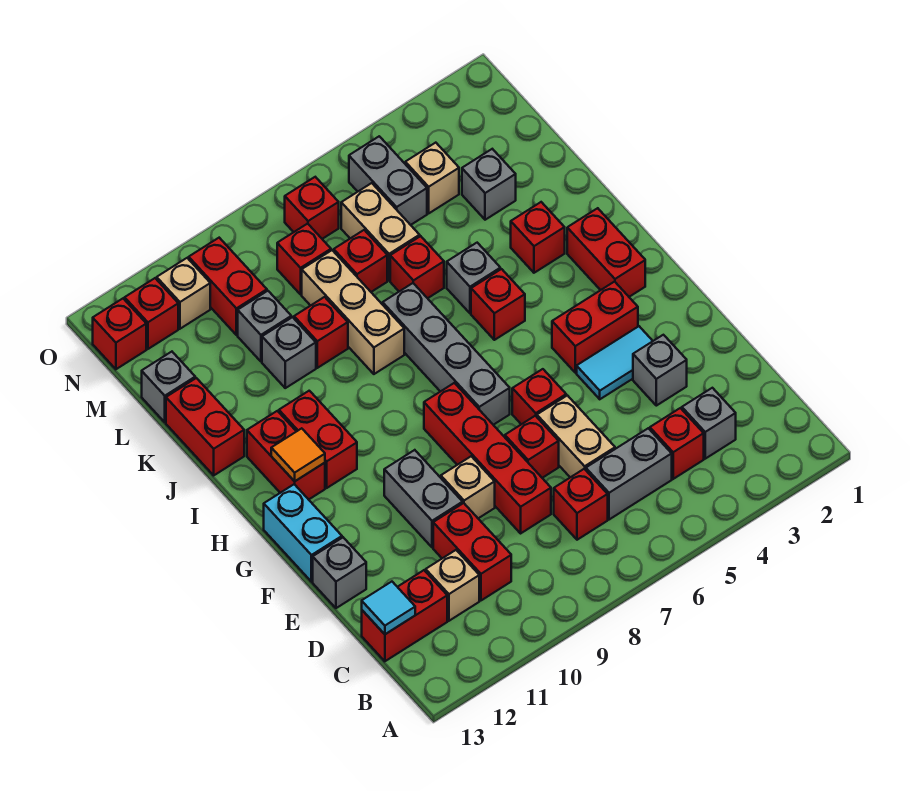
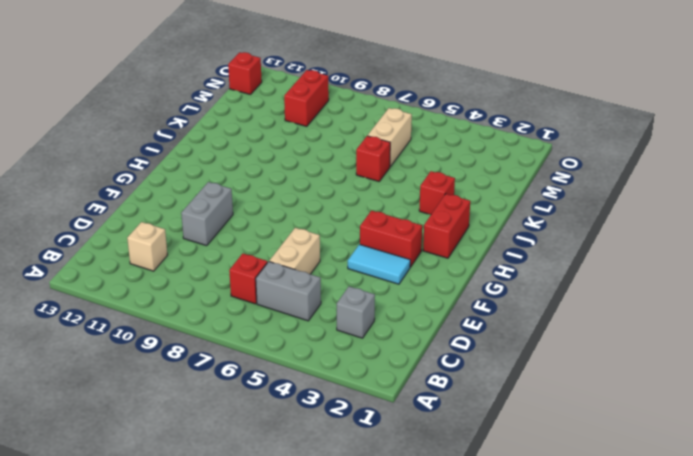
none -> red 1x1 brick [650,408,704,479]
none -> red 1x2 brick [433,503,511,600]
none -> red 1x2 brick [362,570,447,661]
none -> red 1x4 brick [424,383,551,533]

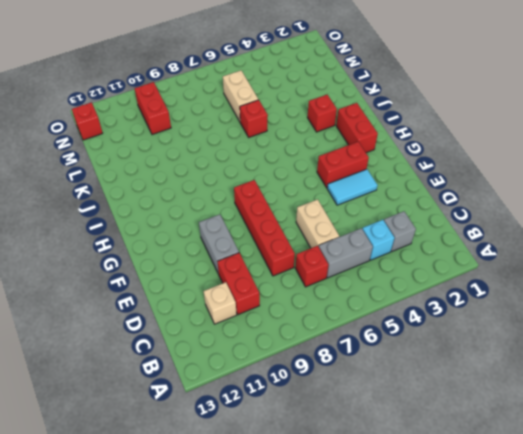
cyan 1x1 brick [363,220,395,260] -> red 1x1 brick [650,408,704,479]
none -> red 1x2 brick [362,570,447,661]
none -> grey 1x1 brick [633,335,687,406]
none -> red 1x1 brick [505,416,559,478]
none -> tan 1x1 brick [441,456,495,518]

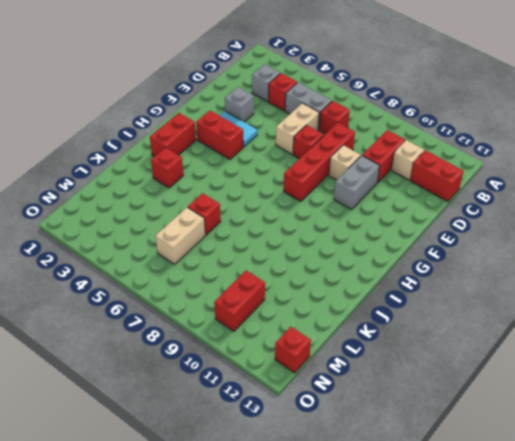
none -> grey 1x1 brick [313,538,366,608]
none -> red 1x1 brick [512,369,566,424]
none -> cyan 1x2 brick [264,484,342,582]
none -> grey 1x4 brick [383,283,510,425]

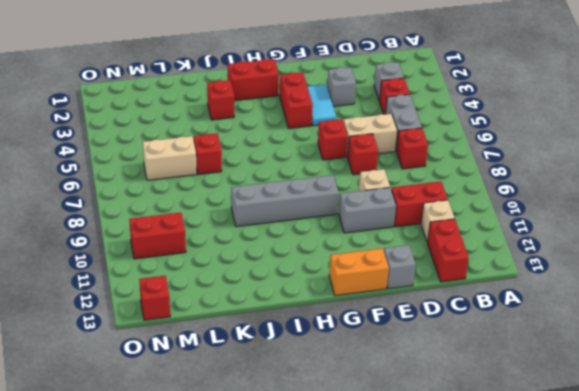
orange 1x2 brick [329,248,389,296] -> cyan 1x2 brick [264,484,342,582]
grey 1x4 brick [231,175,339,227] -> grey 1x4 brick moved to [383,283,510,425]
none -> red 1x4 brick [424,383,551,533]
none -> red 1x2 brick [279,391,357,488]
none -> red 1x2 brick [247,411,325,500]
none -> red 1x1 brick [471,269,525,340]

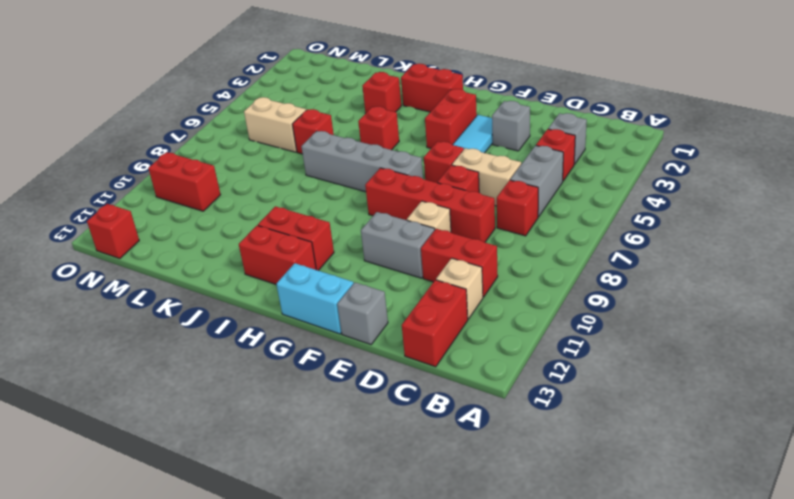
none -> grey 1x1 brick [447,243,500,313]
none -> tan 1x3 brick [302,250,404,374]
none -> red 1x2 brick [166,378,244,475]
none -> red 1x1 brick [294,297,348,368]

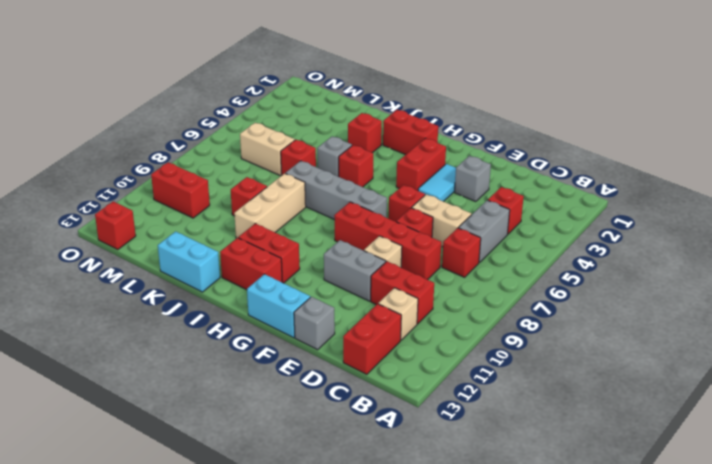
tan 1x3 brick [234,173,306,238] -> tan 1x3 brick turned to [302,250,404,374]
cyan 1x2 brick [158,231,220,292] -> red 1x2 brick [166,378,244,475]
none -> grey 1x1 brick [682,388,736,459]
none -> grey 1x1 brick [262,317,316,388]
none -> grey 1x1 brick [462,149,516,220]
none -> red 1x1 brick [334,230,387,292]

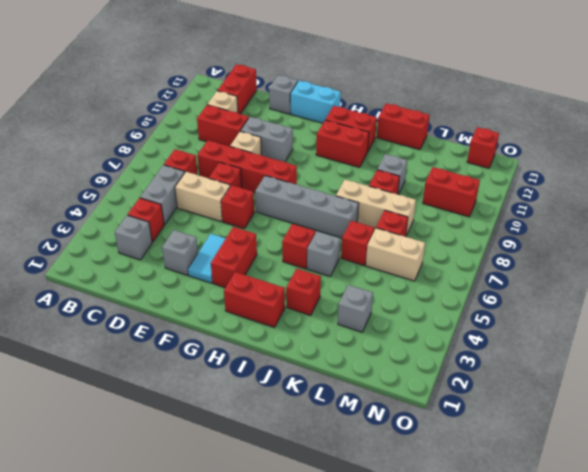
none -> grey 1x1 brick [238,291,291,361]
none -> grey 1x1 brick [142,352,195,422]
none -> tan 1x1 brick [405,143,459,213]
none -> grey 1x2 brick [349,136,427,225]

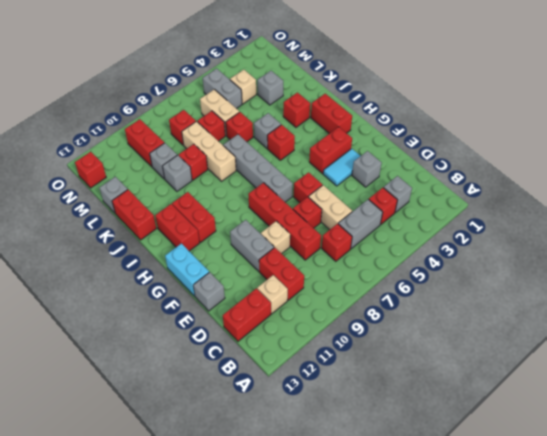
none -> red 1x1 brick [285,177,339,239]
none -> tan 1x1 brick [157,258,210,329]
none -> red 1x1 brick [125,278,178,349]
none -> cyan 1x1 tile [362,582,415,634]

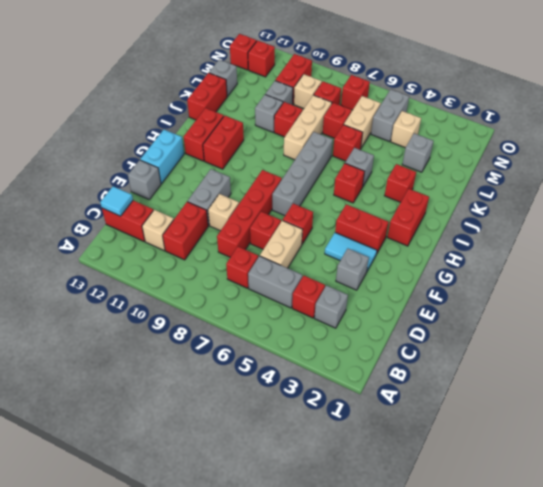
tan 1x1 brick [294,74,322,109] -> tan 1x1 brick moved to [157,258,210,329]
none -> orange 1x1 tile [271,428,325,481]

